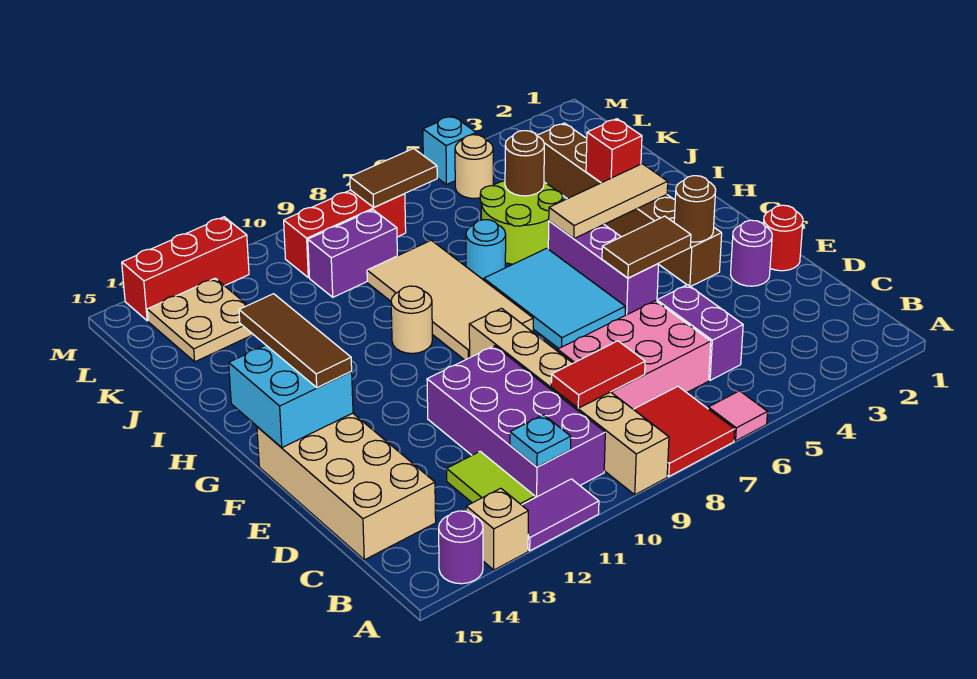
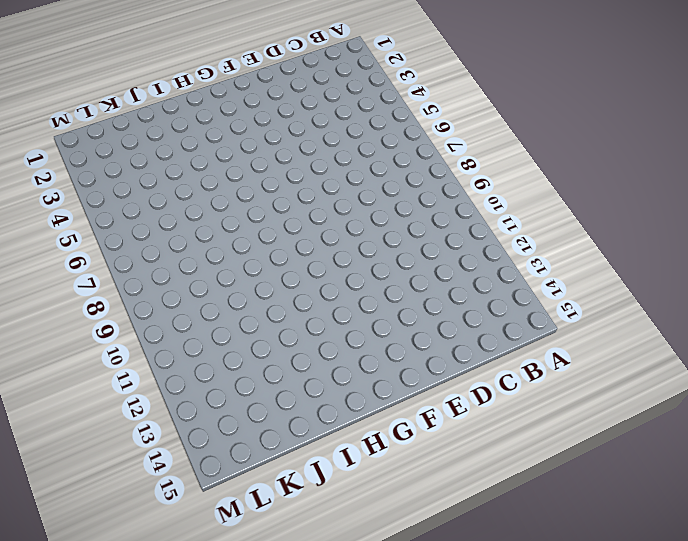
none -> pink 1x1 tile [708,391,767,441]
none -> red 2x2 tile [633,386,735,476]
none -> tan 1x6 brick [469,308,669,495]
none -> purple 1x2 tile [522,479,599,551]

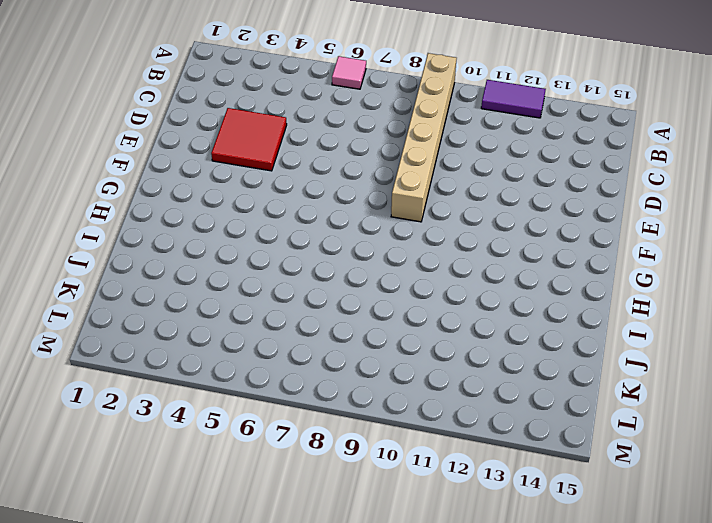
red 2x2 tile [211,108,287,171] -> red 2x2 tile moved to [633,386,735,476]
none -> tan 1x1 brick [466,488,528,570]
none -> purple 1x1 round brick [439,511,483,584]
none -> purple 2x4 brick [427,346,605,498]
none -> lime 1x2 tile [447,452,535,505]

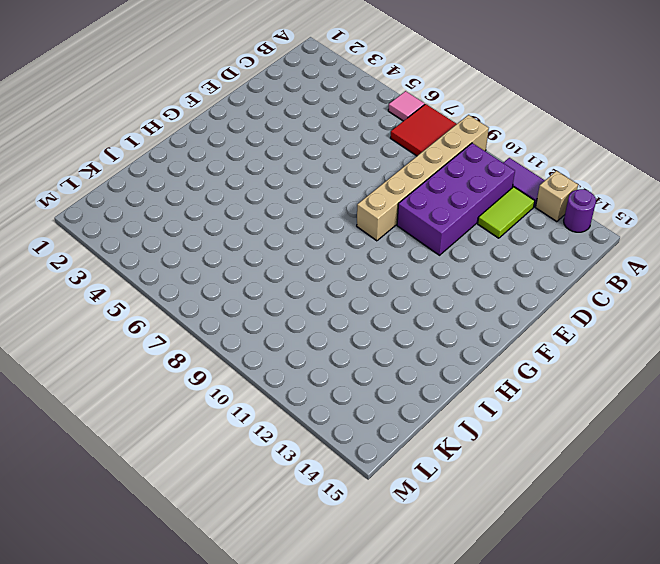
none -> purple 1x2 brick [657,285,743,380]
none -> pink 2x3 brick [558,301,711,409]
none -> tan 2x4 brick [257,413,436,560]
none -> red 1x1 round brick [764,205,803,271]

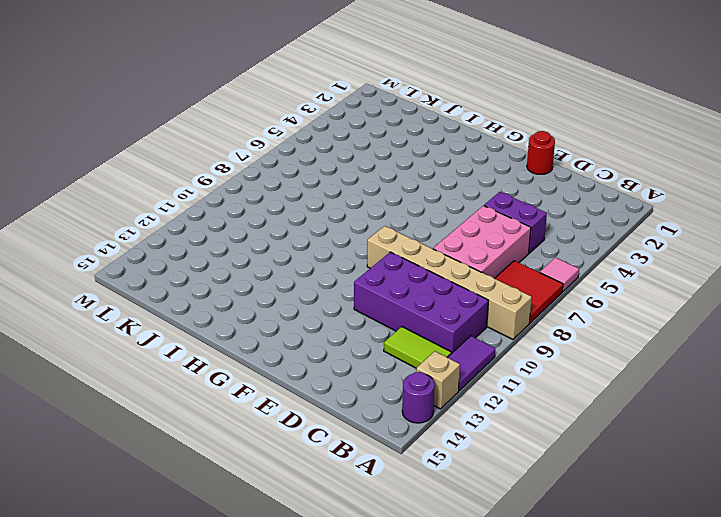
none -> tan 2x4 brick [257,413,436,560]
none -> purple 1x1 round brick [731,220,772,286]
none -> brown 1x6 brick [537,123,722,287]
none -> purple 1x3 brick [548,221,659,315]

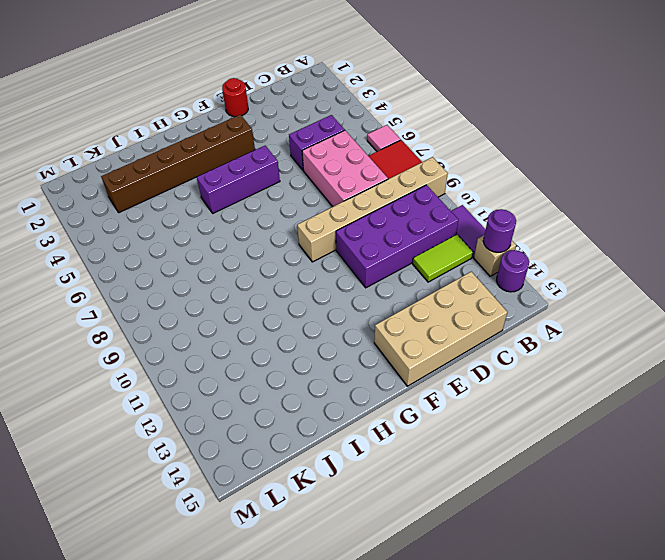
purple 1x1 round brick [483,209,516,252] -> purple 1x1 round brick moved to [731,220,772,286]
none -> cyan 2x3 tile [484,248,625,349]
none -> tan 2x4 tile [367,240,533,360]
none -> tan 1x1 round brick [391,286,432,353]
none -> lime 2x2 round brick [480,181,563,264]

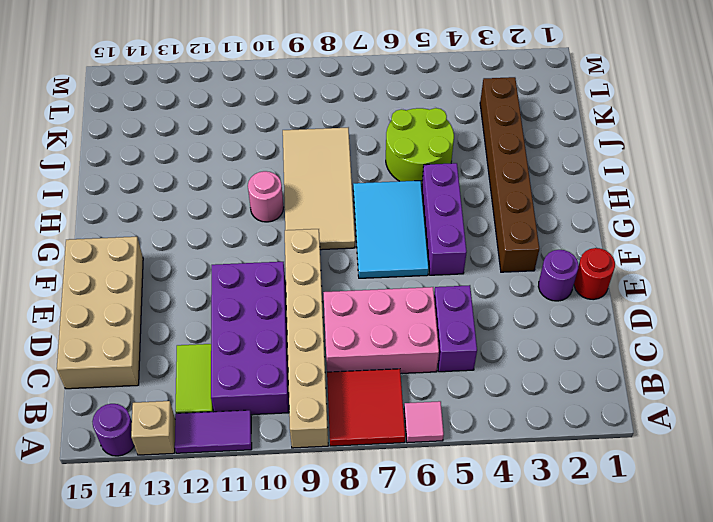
pink 1x1 round brick [248,171,284,222] -> tan 1x1 round brick [391,286,432,353]
none -> cyan 1x1 round brick [466,220,506,280]
none -> purple 1x2 brick [308,210,397,297]
none -> tan 2x2 plate [147,278,253,362]
none -> tan 1x1 round brick [455,135,493,198]

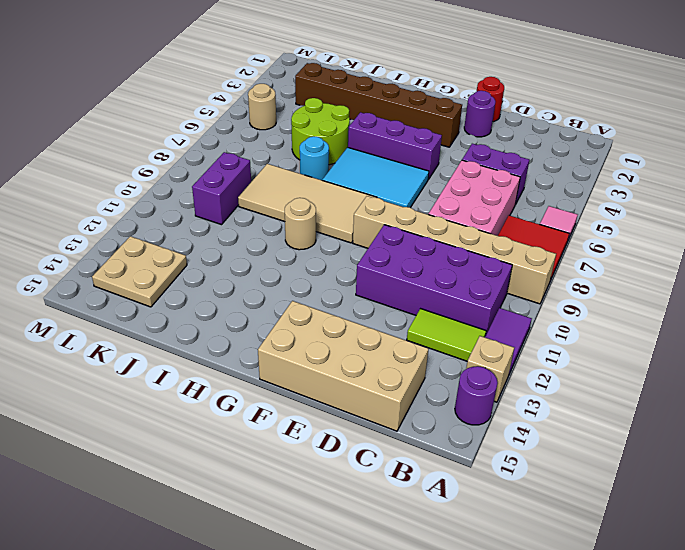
none -> red 1x3 brick [284,190,406,278]
none -> cyan 1x1 brick [423,116,476,185]
none -> red 1x3 brick [122,217,249,321]
none -> cyan 1x1 plate [510,415,571,467]

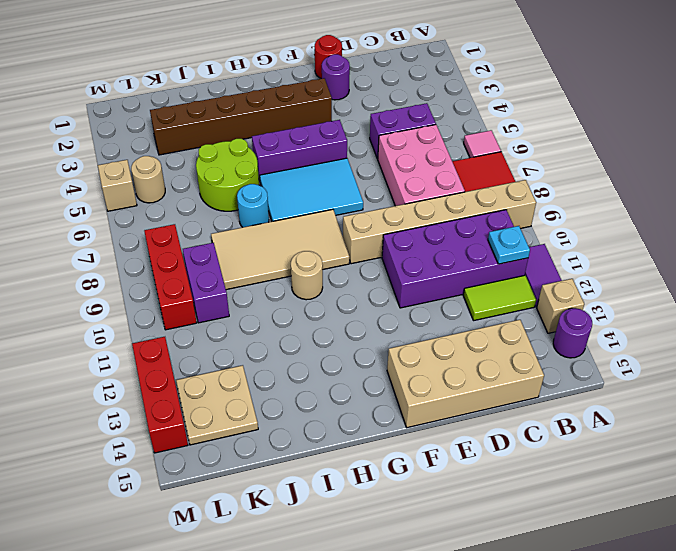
tan 1x1 brick [98,160,137,211] -> cyan 1x1 brick [423,116,476,185]
none -> red 1x2 tile [551,341,645,408]
none -> brown 1x1 round brick [674,176,716,242]
none -> brown 1x2 tile [602,216,691,278]
none -> cyan 2x2 brick [229,345,353,448]

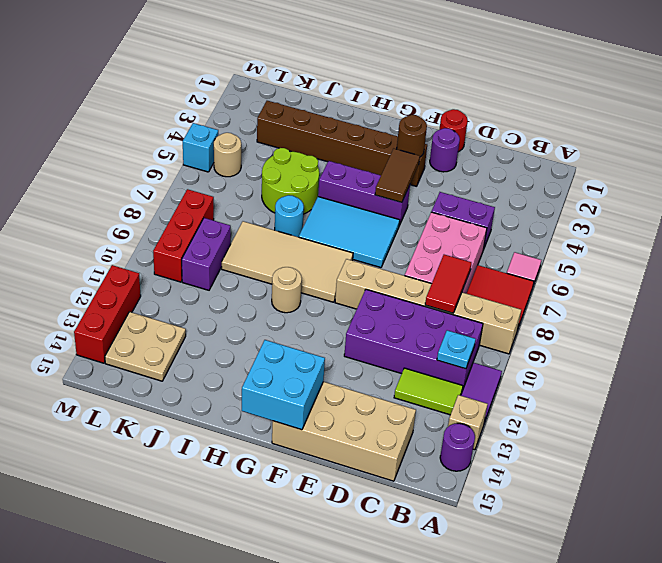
none -> tan 1x3 tile [549,164,668,238]
none -> red 1x1 brick [586,119,642,183]
none -> brown 1x1 round brick [505,131,544,196]
none -> brown 1x2 tile [350,149,437,207]

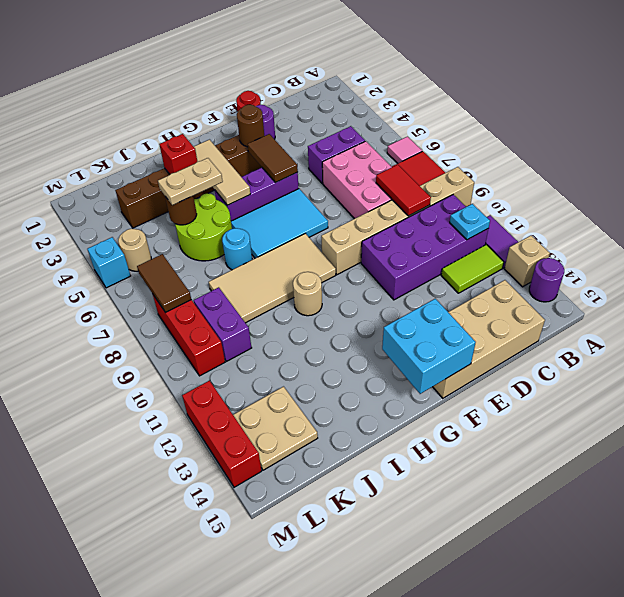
tan 1x2 plate [158,158,223,205] -> none
none -> brown 1x3 tile [239,294,352,388]

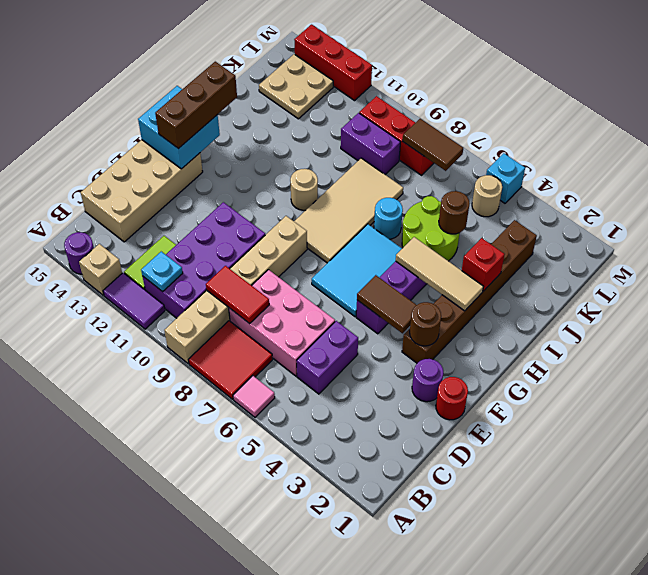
brown 1x3 brick [155,62,237,149] -> brown 1x3 tile [239,294,352,388]

